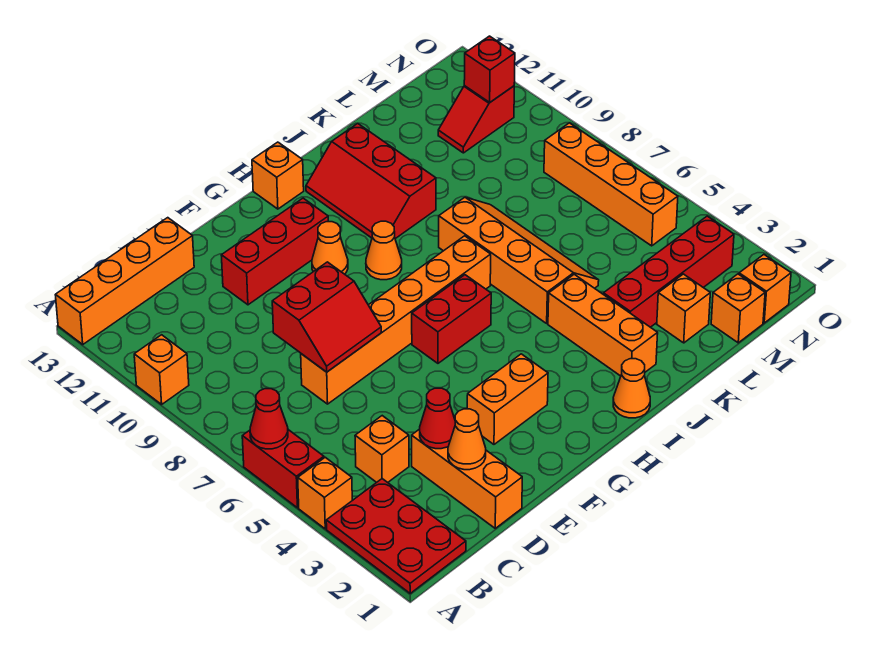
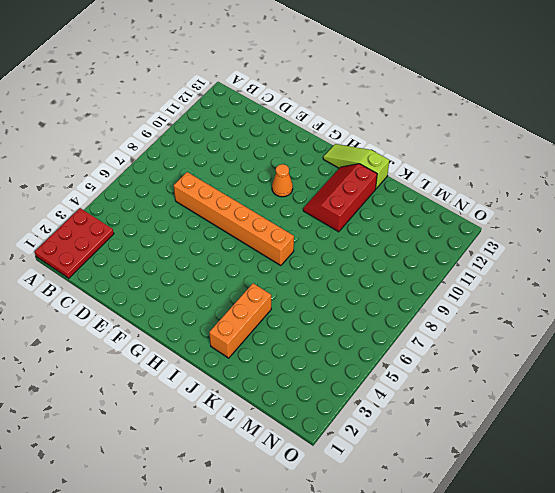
lime 1x3 slope [323,144,389,189] -> orange 1x1 brick [252,142,304,209]
none -> orange 1x1 brick [298,457,352,529]
none -> red 1x2 brick [242,430,324,508]
none -> orange 1x1 brick [134,335,189,404]

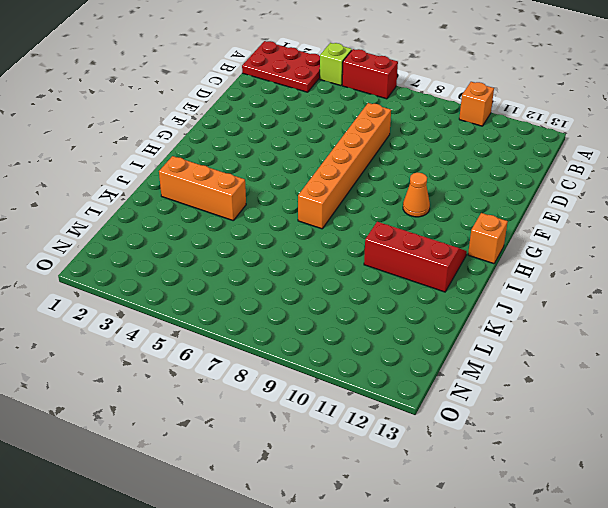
lime 1x1 brick [320,43,352,86] -> orange 1x1 brick [298,457,352,529]
none -> orange 1x4 brick [56,218,194,344]
none -> orange 1x1 brick [355,416,409,482]
none -> orange 1x3 brick [412,429,522,528]

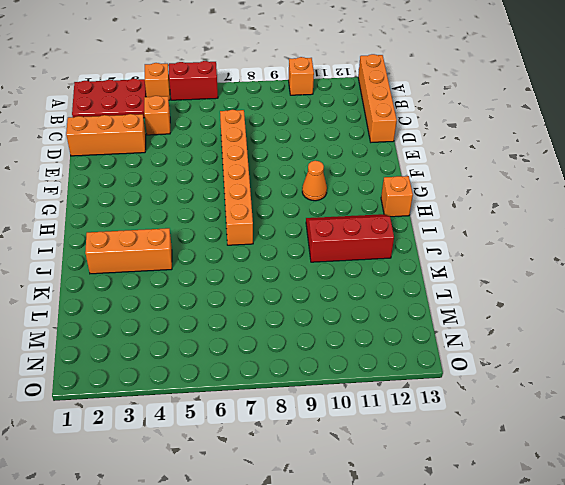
none -> red 1x3 brick [221,198,328,305]
none -> orange 1x2 brick [467,354,548,444]
none -> red 1x2 brick [412,275,491,363]

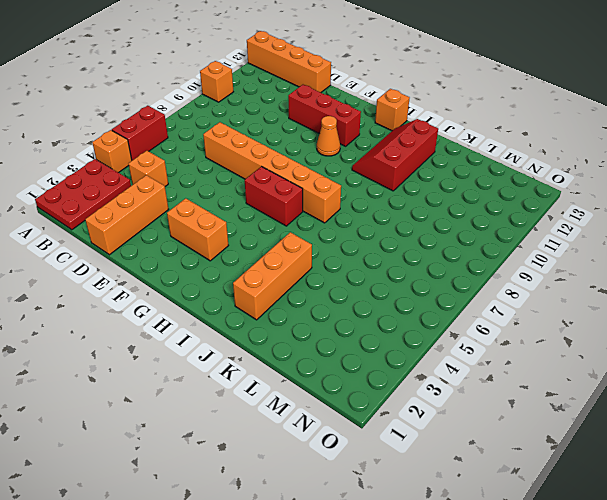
none -> orange 1x1 cone [366,221,402,280]
none -> orange 1x1 cone [613,359,650,418]
none -> orange 2x4 slope [439,197,599,323]

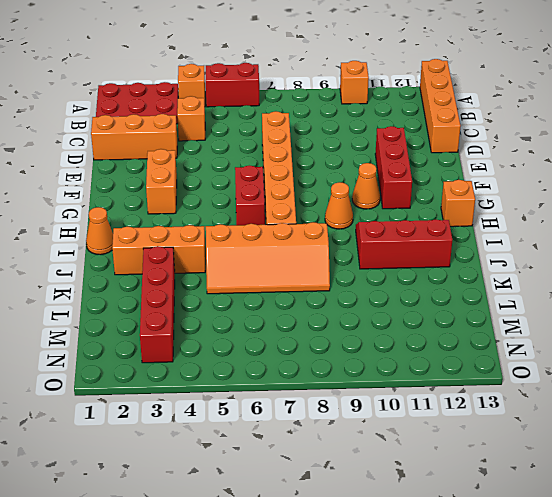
none -> orange 1x1 brick [657,274,710,343]
none -> orange 1x1 brick [711,274,765,343]
none -> red 1x2 slope [438,86,514,153]

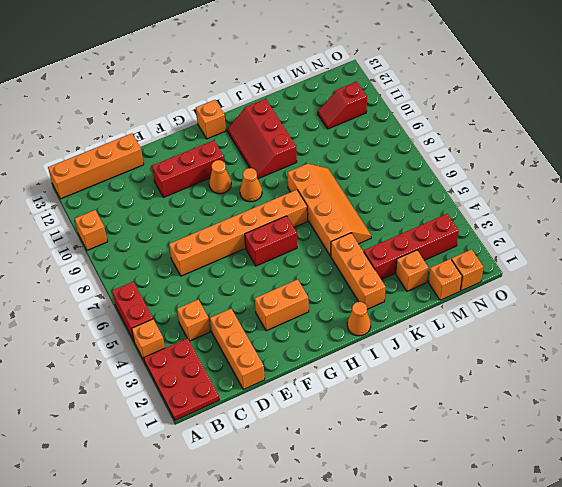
none -> orange 1x4 brick [544,123,678,246]
none -> red 1x1 cone [250,389,288,449]
none -> orange 1x1 cone [448,409,486,470]

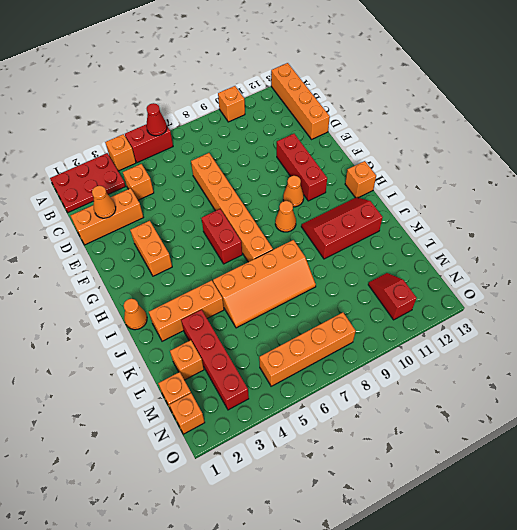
none -> red 1x1 cone [420,388,455,449]
none -> red 2x2 slope [272,262,381,372]
none -> red 1x1 brick [464,36,515,102]

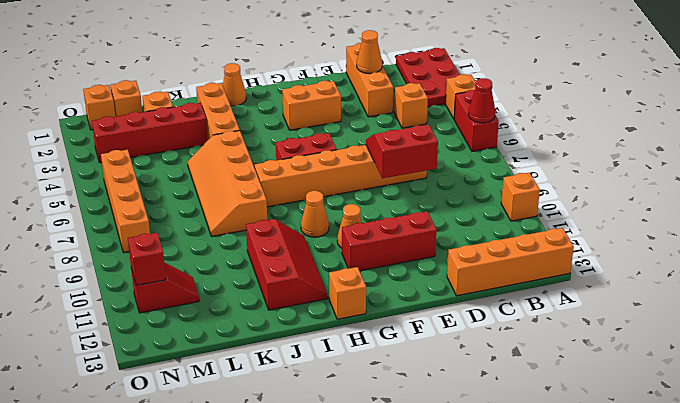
none -> red 1x1 cone [420,388,455,449]

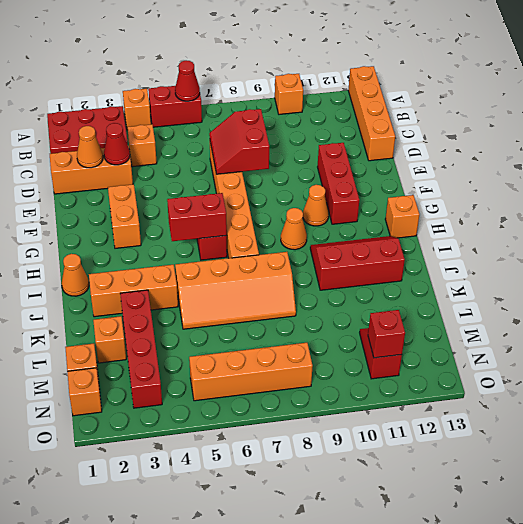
red 1x2 brick [167,193,227,241] -> none

